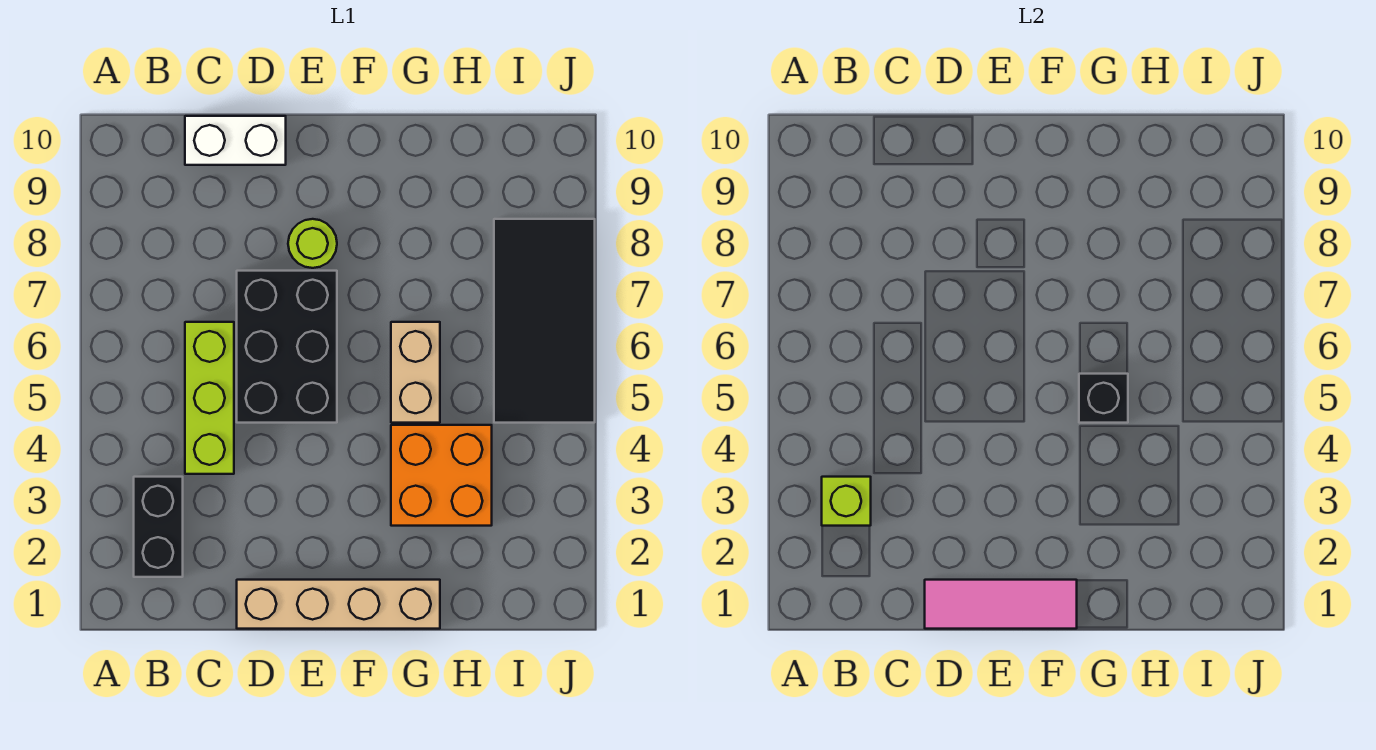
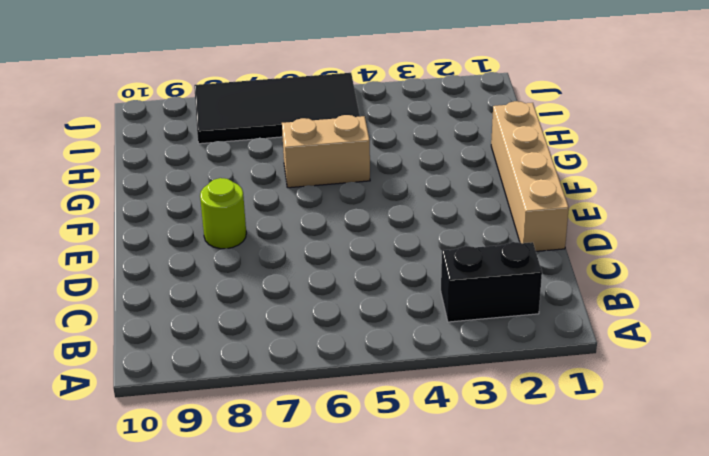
none -> lime 1x3 brick [185,322,234,474]
none -> white 1x2 brick [185,116,286,165]
none -> black 2x3 brick [237,271,337,423]

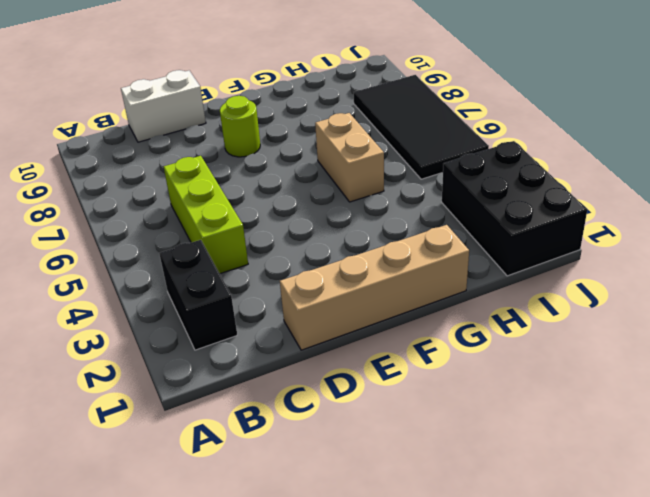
black 2x3 brick [442,141,587,276] -> black 2x3 brick moved to [237,271,337,423]
none -> orange 2x2 brick [391,425,492,526]
none -> lime 1x1 brick [822,477,871,526]
none -> pink 1x3 tile [925,580,1077,629]

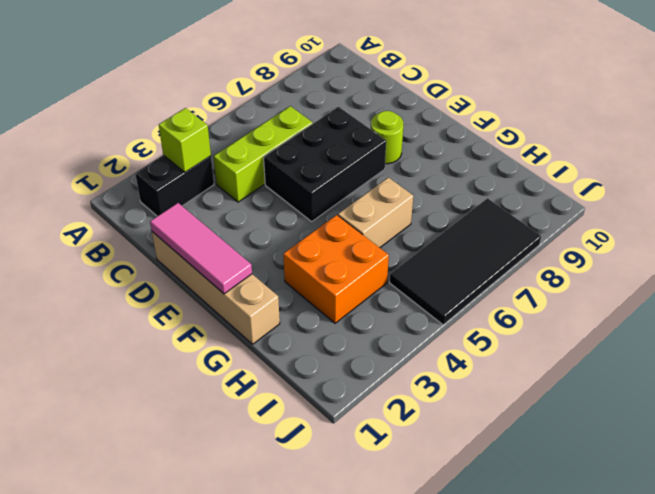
none -> white 1x2 brick [185,116,286,165]
none -> black 1x1 brick [1079,374,1128,423]

